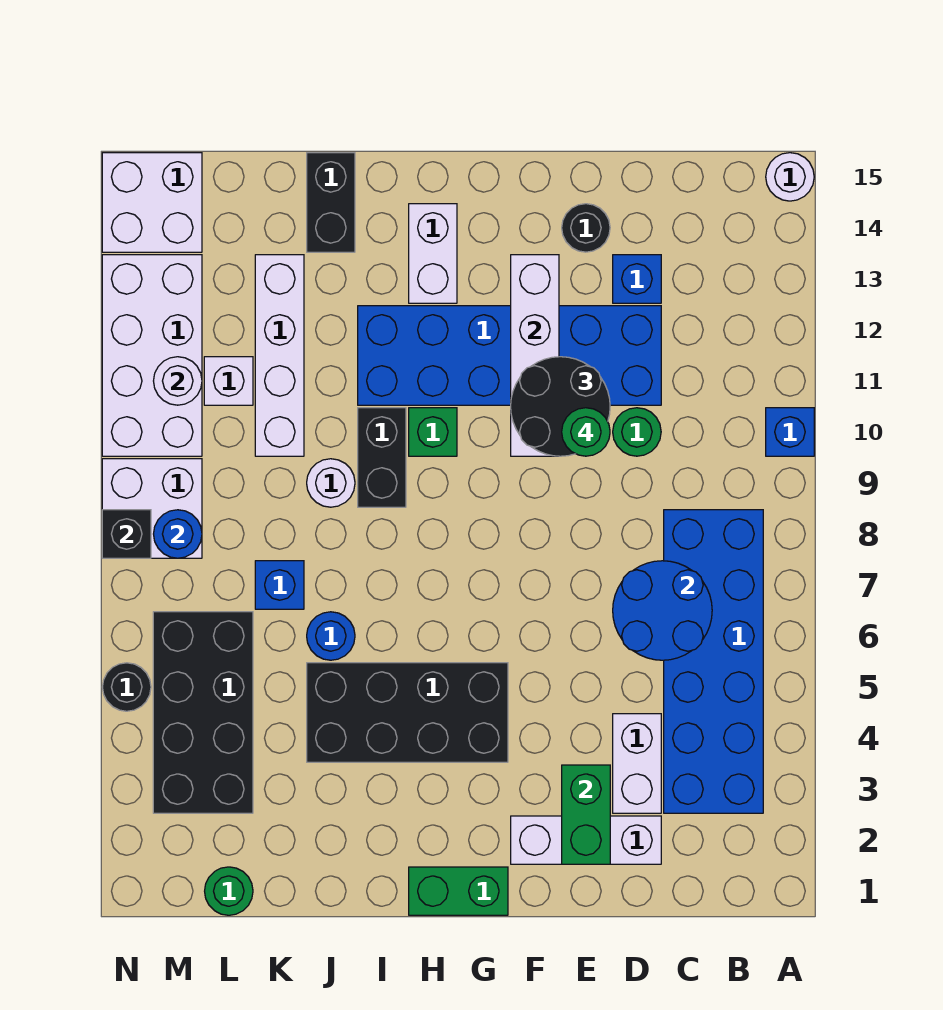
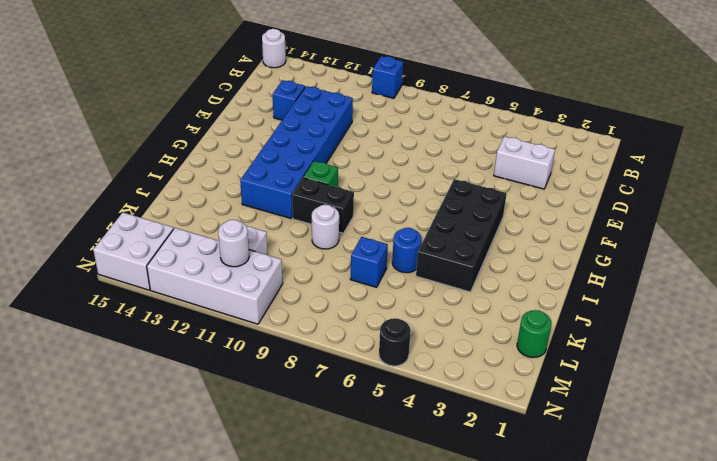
none -> blue 2x6 brick [664,510,763,813]
none -> white 1x3 brick [511,816,661,864]
none -> green 1x1 round brick [613,408,661,456]
none -> black 1x1 round brick [562,204,610,252]

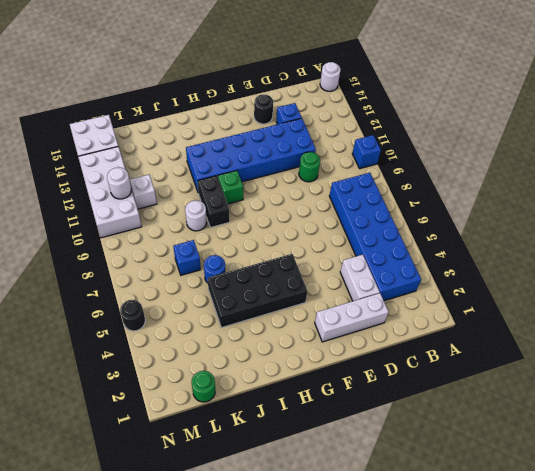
none -> green 1x2 brick [409,867,508,915]
none -> white 1x2 brick [409,204,457,303]
none -> black 1x2 brick [307,153,355,252]
none -> white 1x4 brick [255,255,304,456]

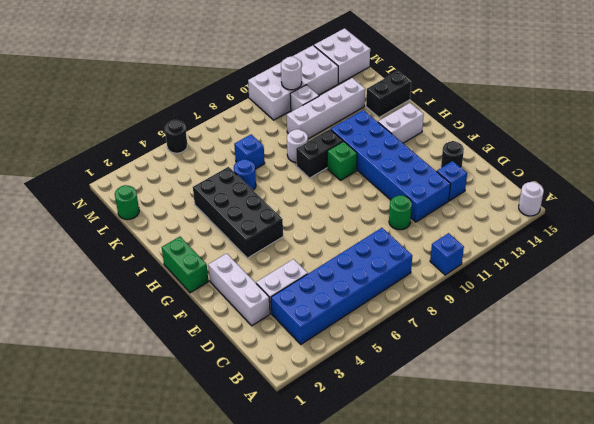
none -> black 2x4 brick [153,612,253,813]
none -> white 2x2 brick [102,459,202,558]
none -> blue 2x2 round brick [613,561,712,660]
none -> green 1x2 brick [562,765,610,864]

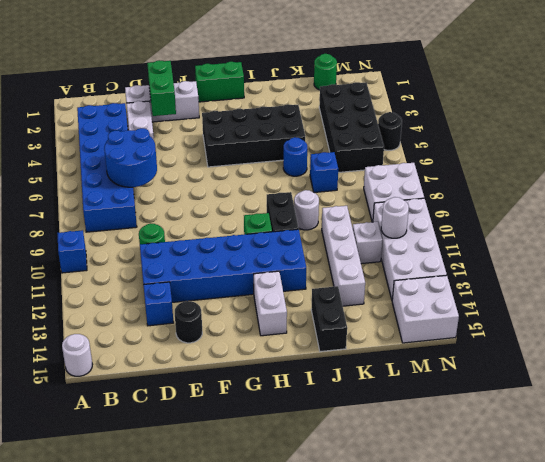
none -> white 1x4 brick [511,255,559,456]
none -> blue 1x1 round brick [154,510,202,558]
none -> black 1x1 brick [102,510,151,558]
none -> black 2x2 round brick [511,357,610,456]

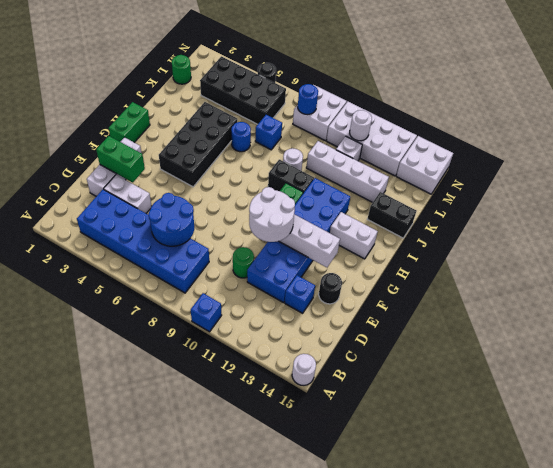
white 2x2 round brick [249,187,295,242] -> black 2x2 round brick [511,357,610,456]
none -> black 1x1 brick [102,510,151,558]
none -> green 1x1 round brick [562,408,610,456]

